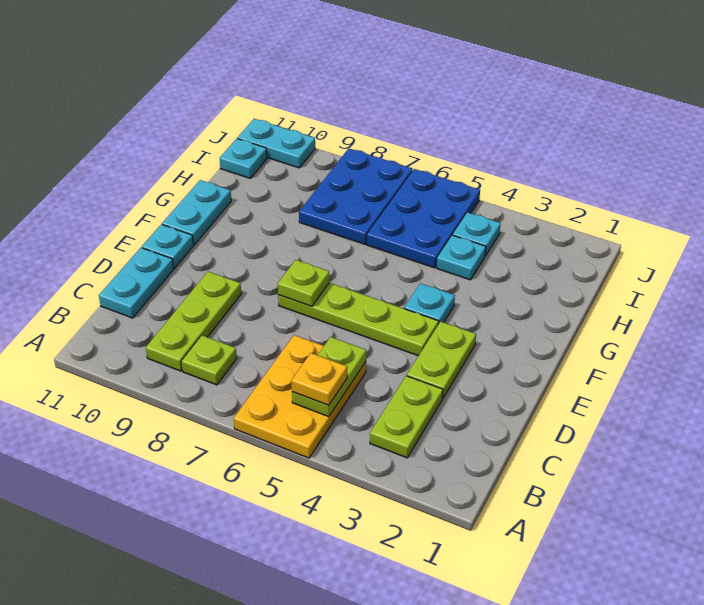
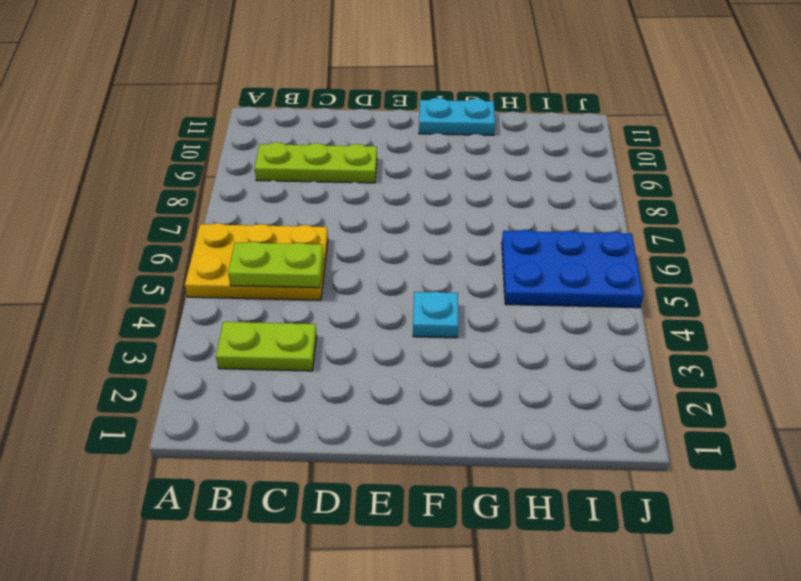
none -> lime 1x1 plate [181,335,237,385]
none -> cyan 1x2 plate [99,248,174,318]
none -> lime 1x2 plate [407,322,476,398]

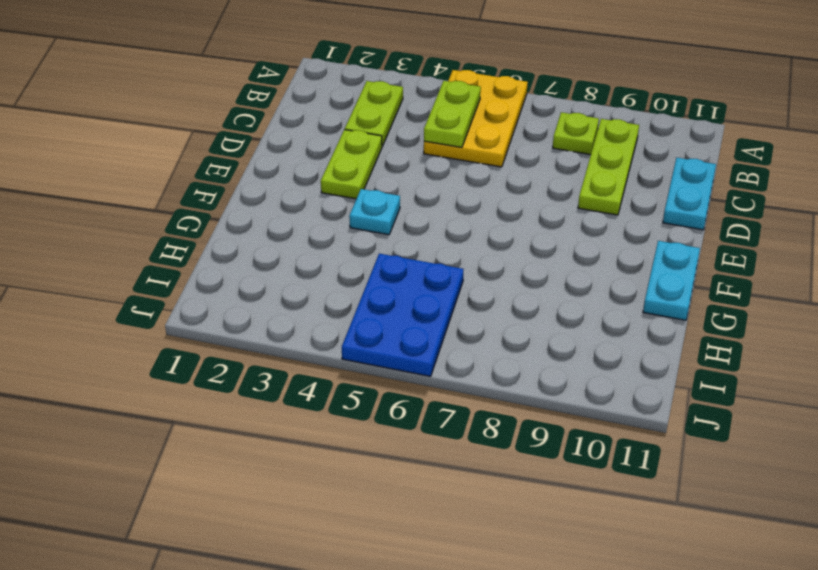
none -> lime 1x4 plate [278,283,439,356]
none -> cyan 1x1 plate [142,224,194,268]
none -> cyan 1x1 plate [437,235,486,280]

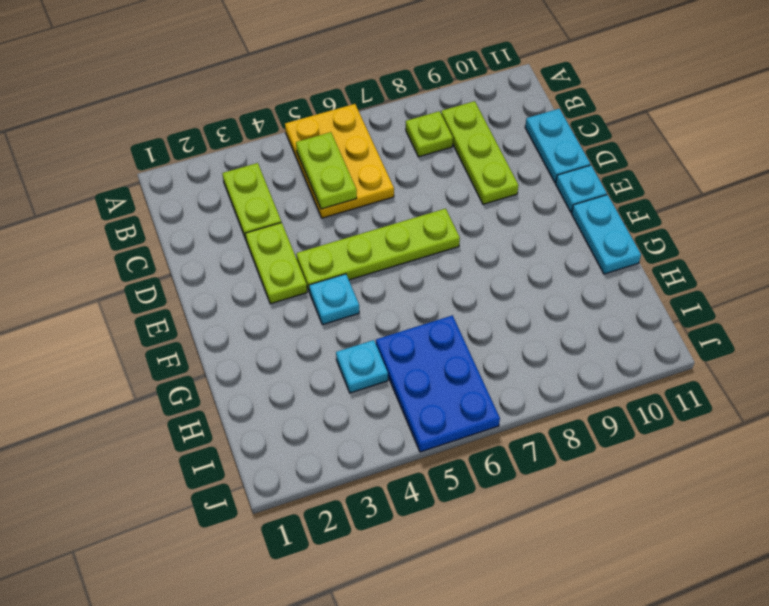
none -> blue 2x3 plate [299,149,413,244]
none -> cyan 1x1 plate [453,212,501,256]
none -> cyan 1x1 plate [220,139,267,178]

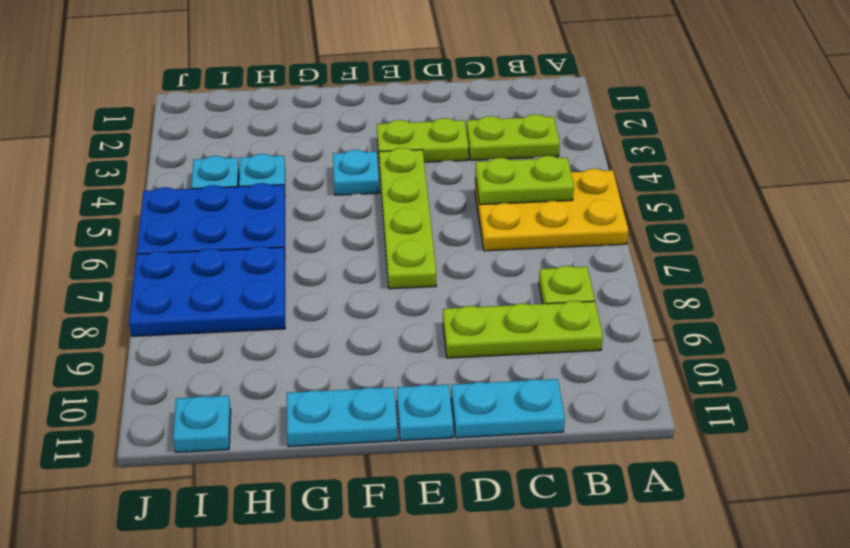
none -> cyan 1x2 plate [238,119,315,168]
none -> lime 1x1 plate [278,260,329,306]
none -> yellow 1x1 plate [291,353,347,405]

